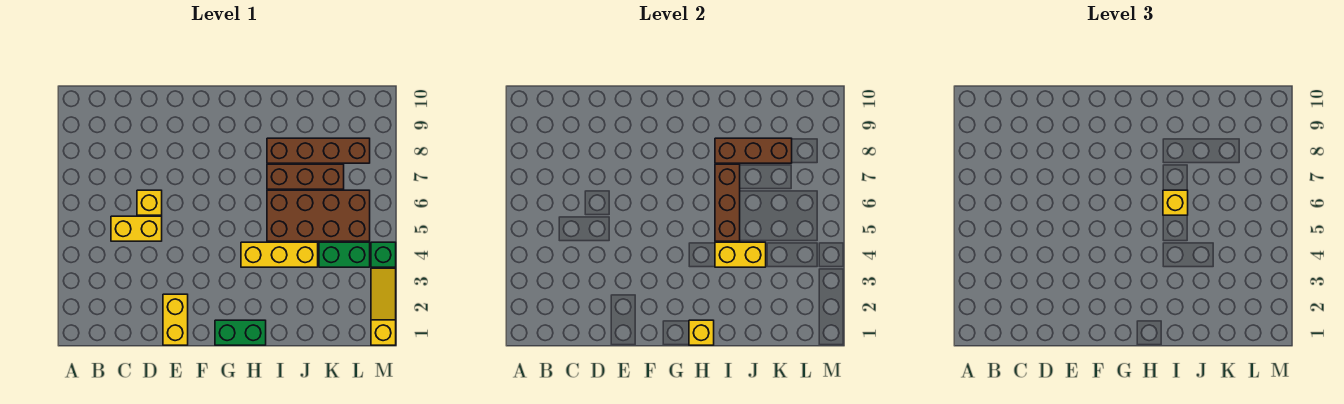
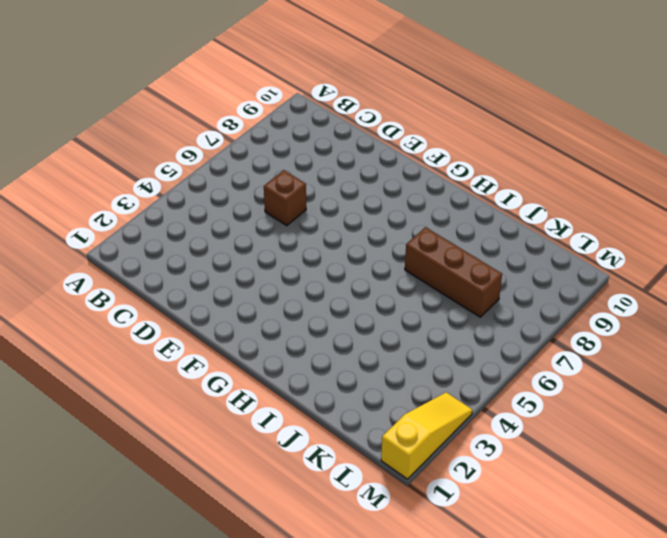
brown 1x1 brick [264,170,306,226] -> yellow 1x1 brick [137,190,162,215]
none -> yellow 1x2 brick [111,216,162,241]
none -> yellow 1x2 brick [163,294,188,345]
none -> green 1x2 brick [215,320,266,345]

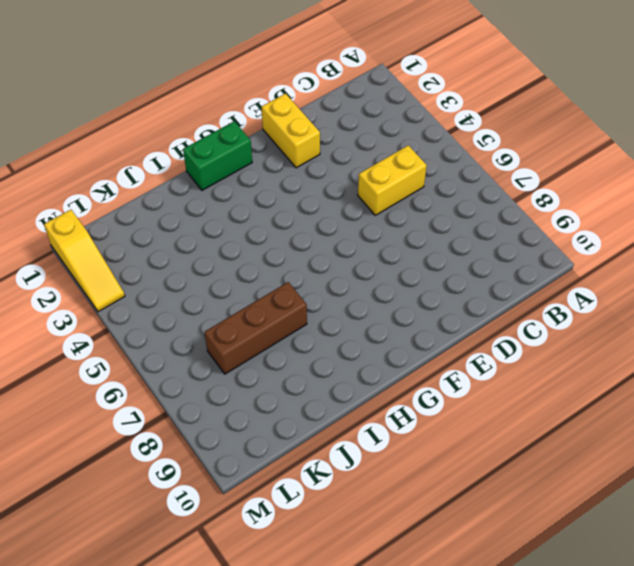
none -> yellow 1x1 brick [137,190,162,215]
none -> yellow 1x3 brick [241,242,318,267]
none -> brown 2x4 brick [267,190,370,241]

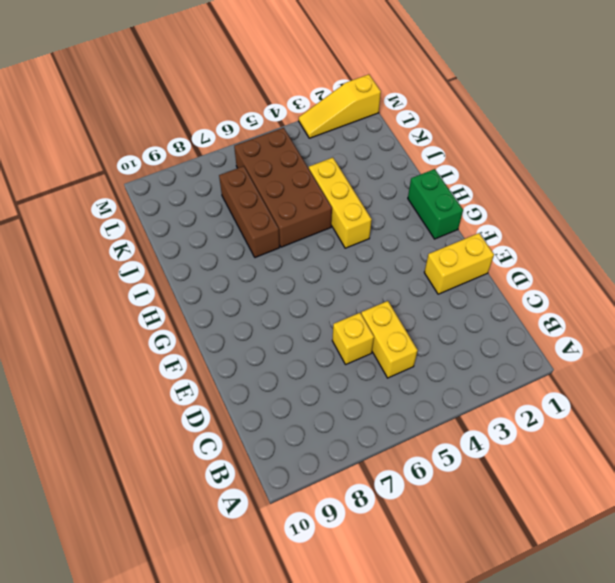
none -> brown 1x4 brick [267,138,370,163]
none -> green 1x2 brick [319,242,370,267]
none -> green 1x1 brick [371,242,396,267]

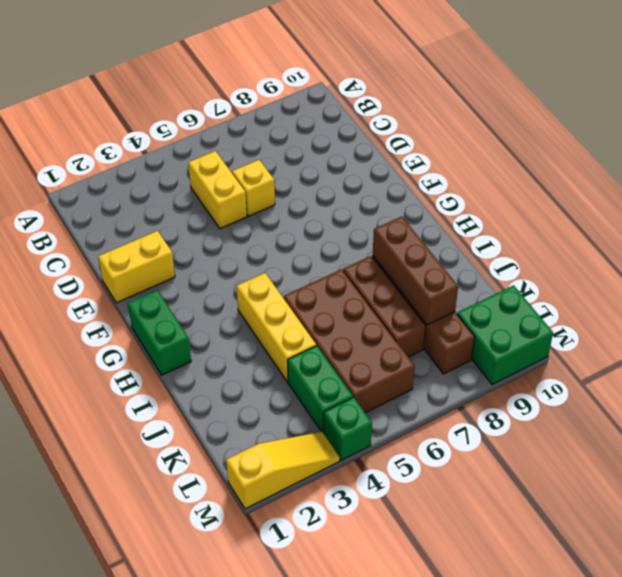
green 2x2 brick [457,285,553,385] -> none
none -> yellow 1x1 brick [689,320,714,345]
none -> yellow 1x2 brick [715,242,766,267]
none -> brown 1x3 brick [715,164,740,241]

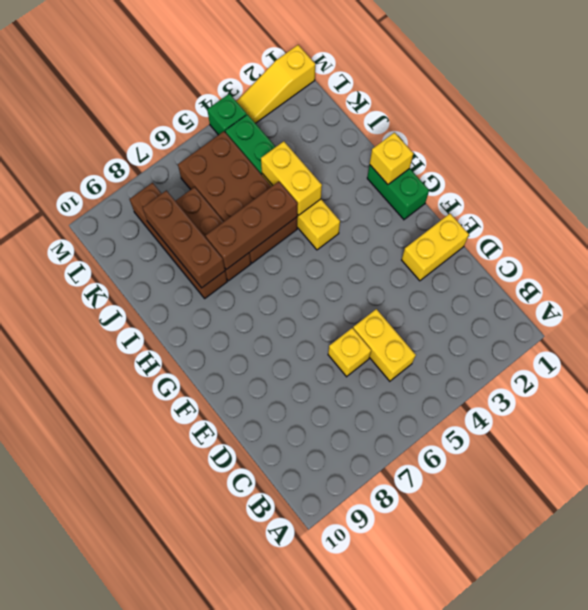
none -> yellow 1x1 brick [1163,190,1188,215]

